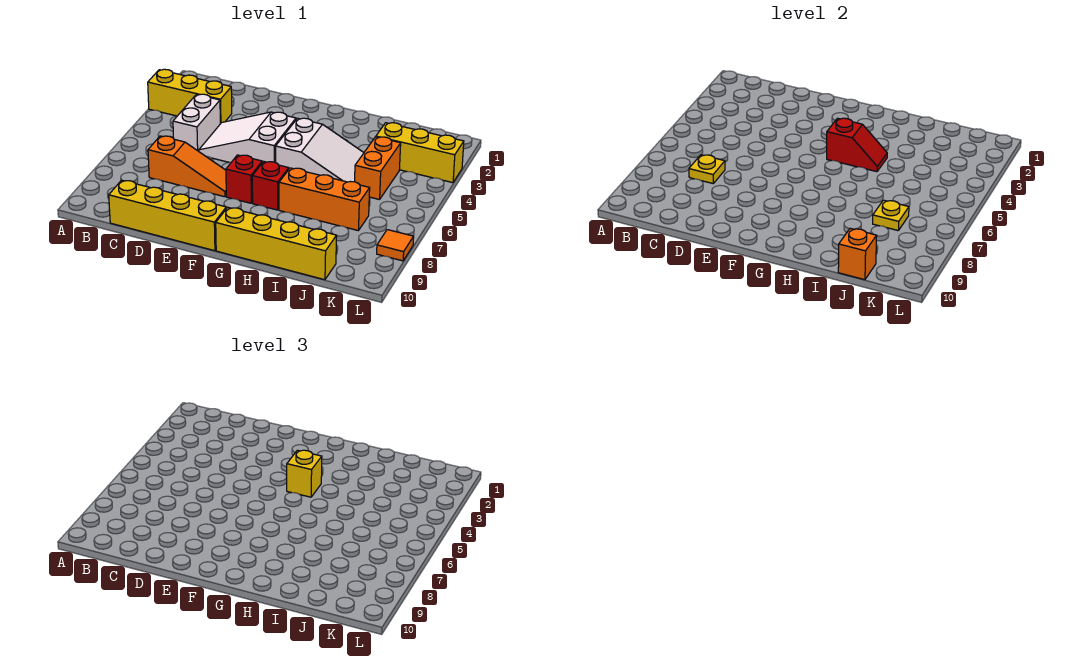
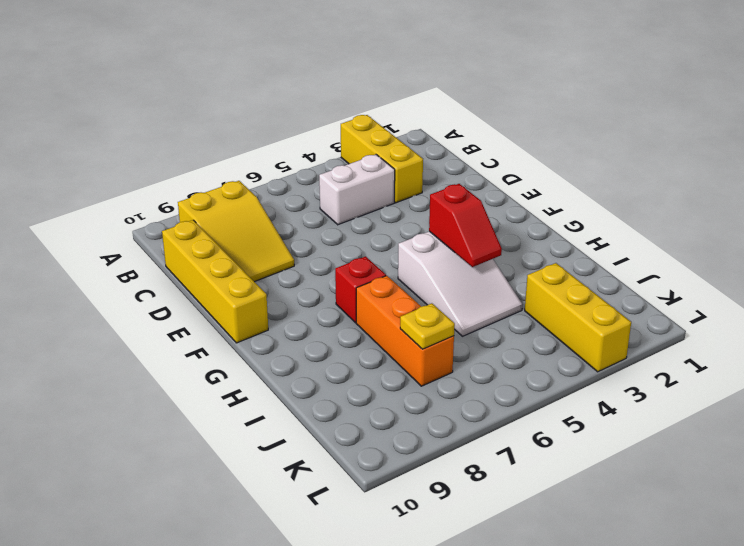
yellow 2x3 slope [178,181,294,282] -> none
none -> orange 1x3 slope [148,136,226,197]
none -> white 2x3 slope [199,112,296,163]
none -> red 1x1 brick [226,155,262,203]

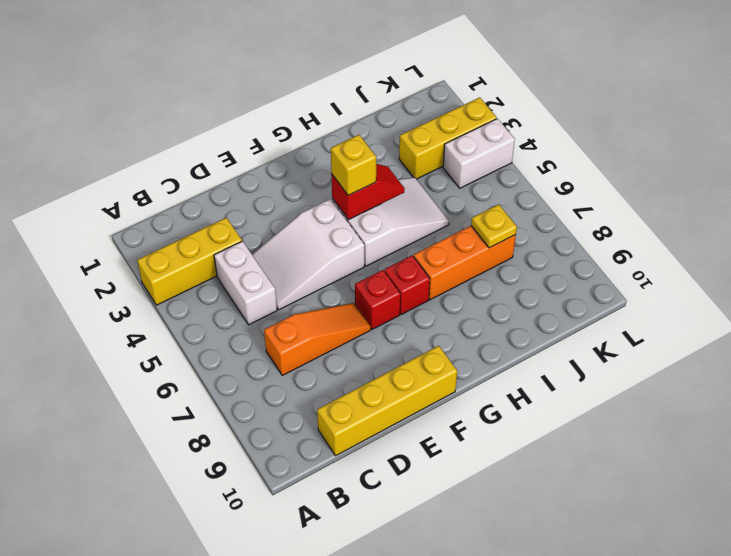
white 1x2 brick [443,119,515,188] -> none
none -> yellow 1x4 brick [216,207,337,280]
none -> orange 1x2 brick [355,137,401,200]
none -> orange 1x1 tile [377,230,414,261]

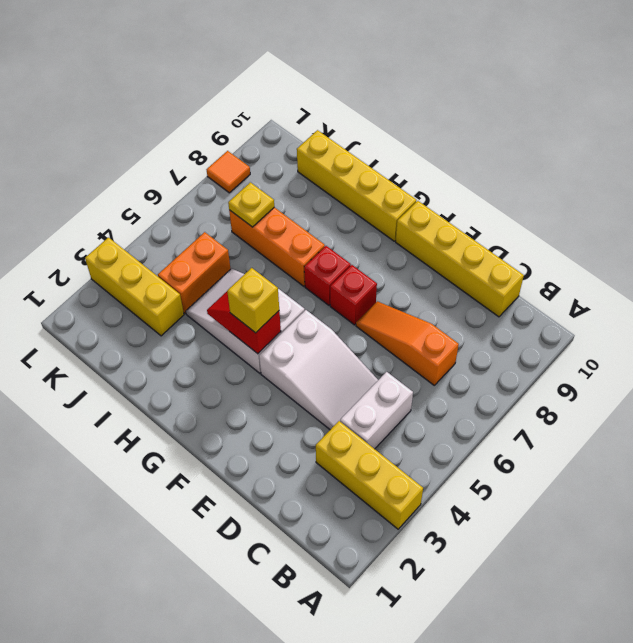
none -> yellow 1x1 plate [689,155,725,183]
none -> orange 1x1 brick [838,228,877,280]

